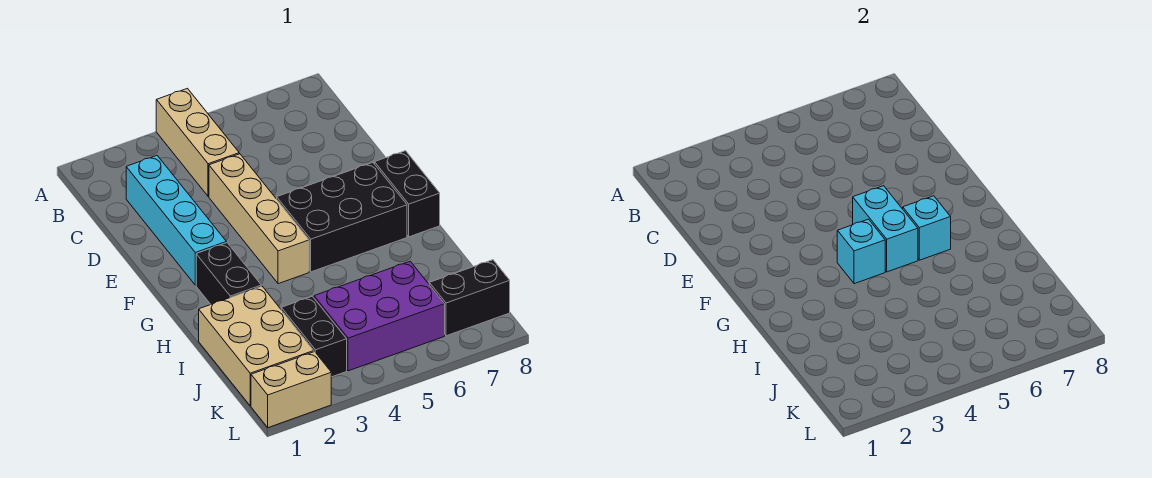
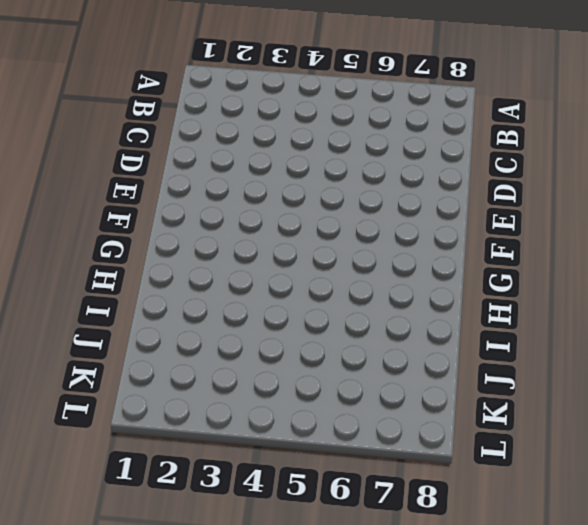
none -> tan 1x3 brick [156,88,239,196]
none -> cyan 1x4 brick [126,156,226,285]
none -> tan 1x4 brick [209,154,309,284]

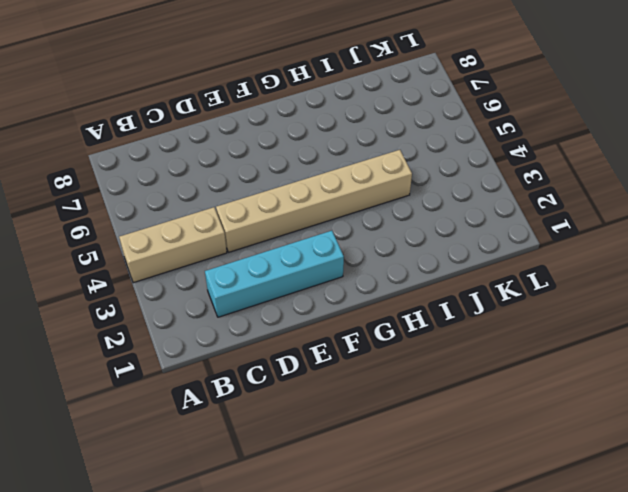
tan 1x6 brick [216,150,412,252] -> tan 1x4 brick [209,154,309,284]
none -> black 2x3 brick [277,162,407,272]
none -> black 1x2 brick [375,151,440,237]
none -> black 1x2 brick [196,243,261,304]

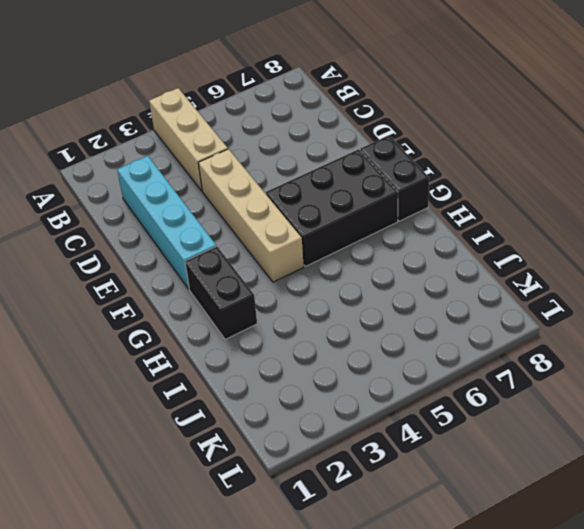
none -> tan 2x3 brick [199,286,314,406]
none -> black 1x2 brick [281,296,347,377]
none -> purple 2x3 brick [314,261,445,371]

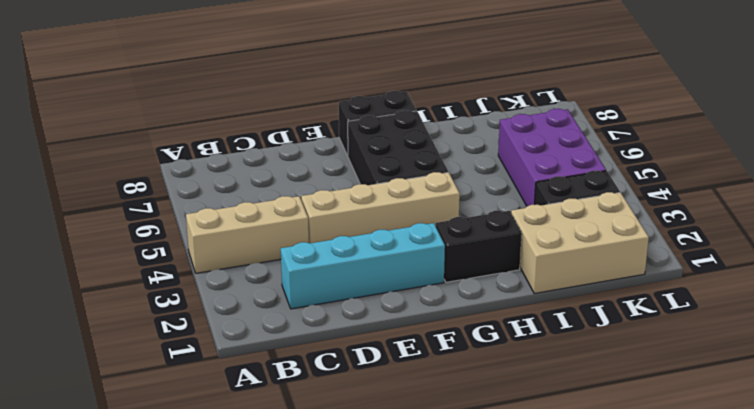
none -> black 1x2 brick [429,260,510,336]
none -> tan 1x2 brick [251,352,331,428]
none -> cyan 1x2 brick [853,186,918,272]

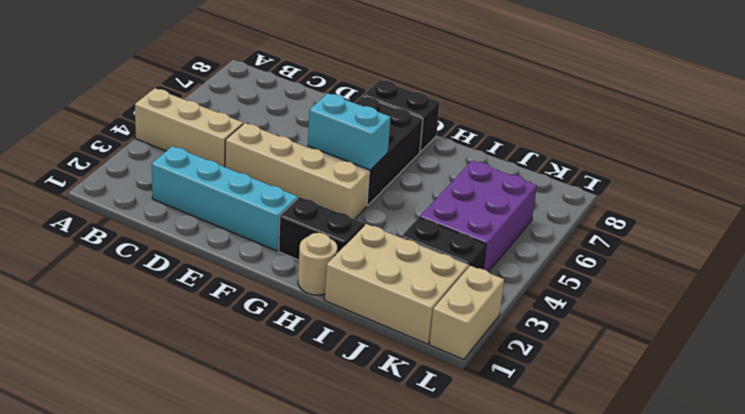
tan 1x1 round brick [298,233,337,295] -> none
none -> black 1x2 brick [429,260,510,336]
none -> cyan 1x1 brick [837,219,885,284]
none -> cyan 1x1 brick [903,196,951,260]

